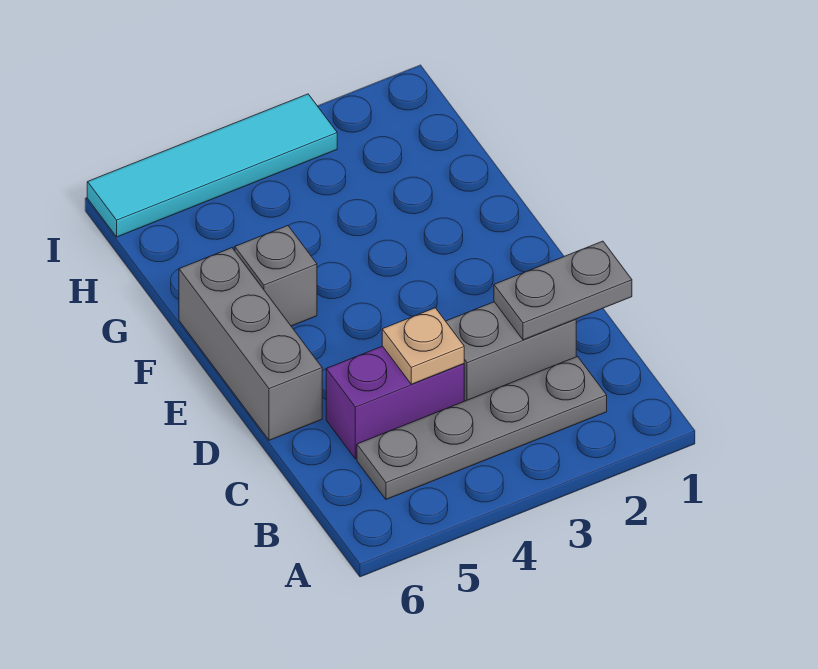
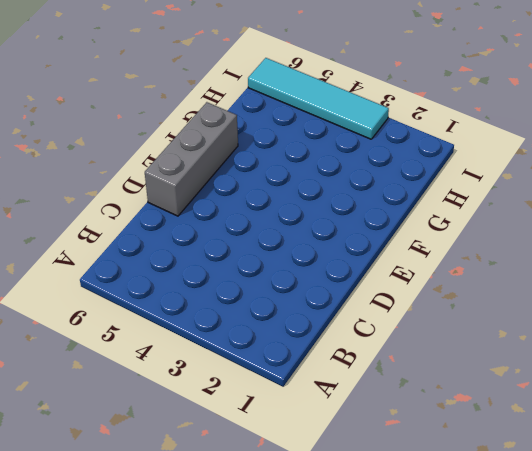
none -> grey 1x4 plate [357,357,607,499]
none -> grey 1x2 brick [446,302,576,401]

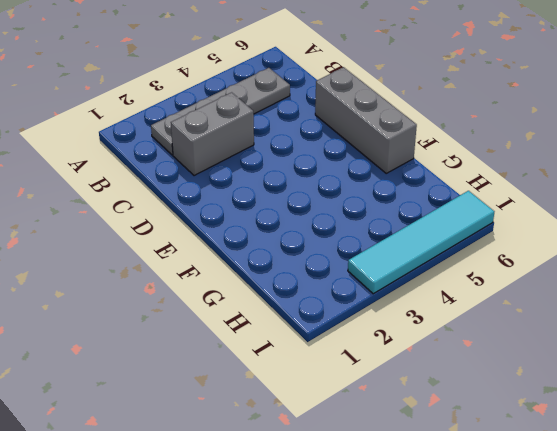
none -> purple 1x2 brick [326,346,464,459]
none -> grey 1x1 brick [235,226,317,326]

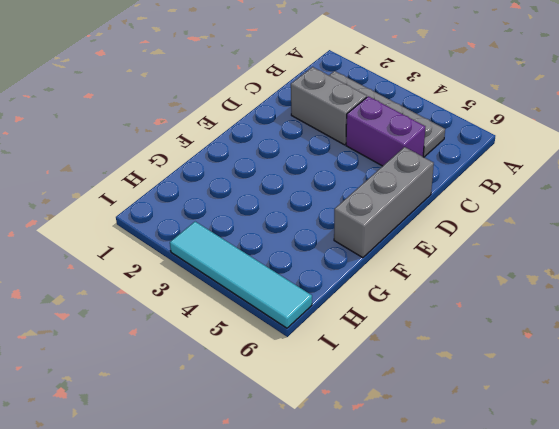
none -> grey 1x1 brick [235,226,317,326]
none -> grey 1x2 plate [494,241,632,340]

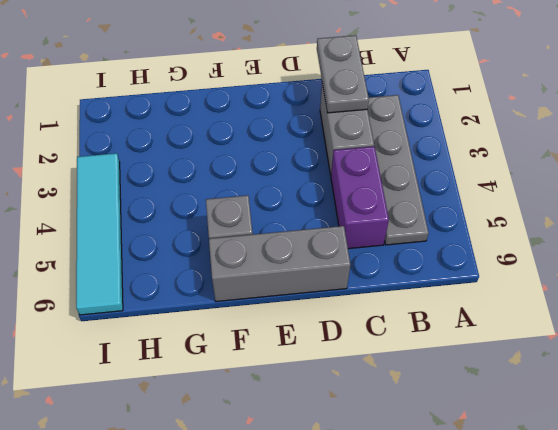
none -> tan 1x1 plate [382,308,464,384]

